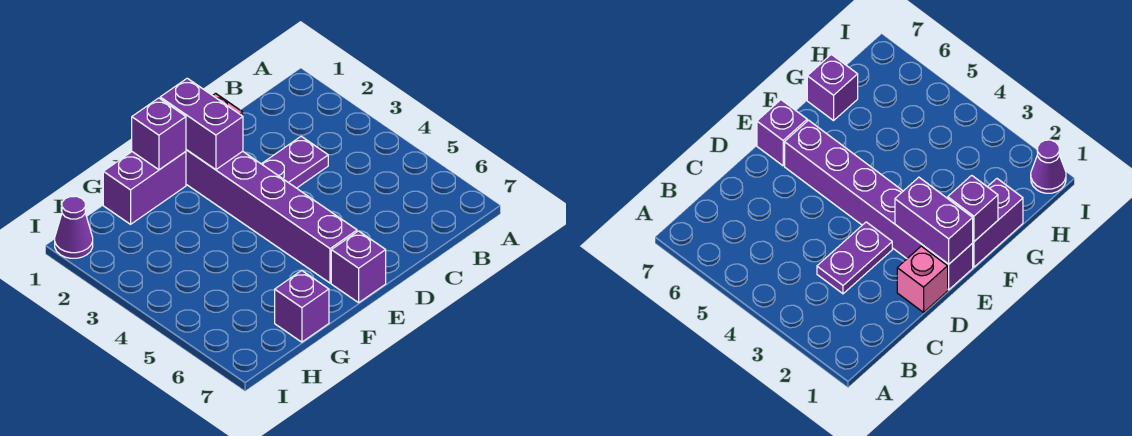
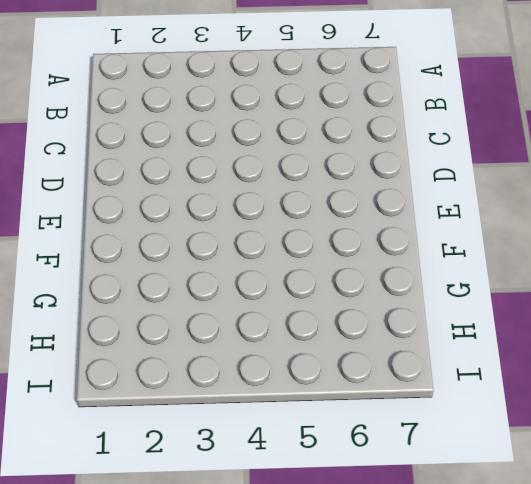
none -> purple 1x2 plate [262,136,328,188]
none -> pink 1x1 brick [897,246,948,312]

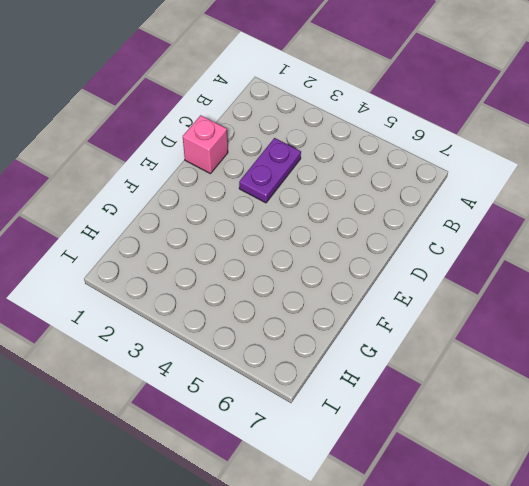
none -> purple 1x6 brick [186,150,357,283]
none -> purple 1x1 brick [331,231,386,303]

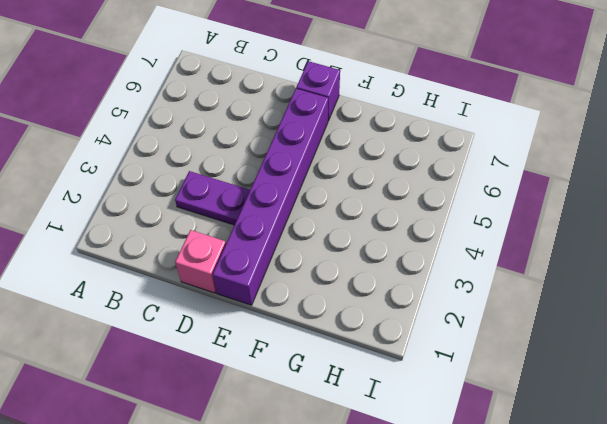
none -> purple 1x2 brick [103,152,186,224]
none -> purple 1x1 brick [275,270,329,342]

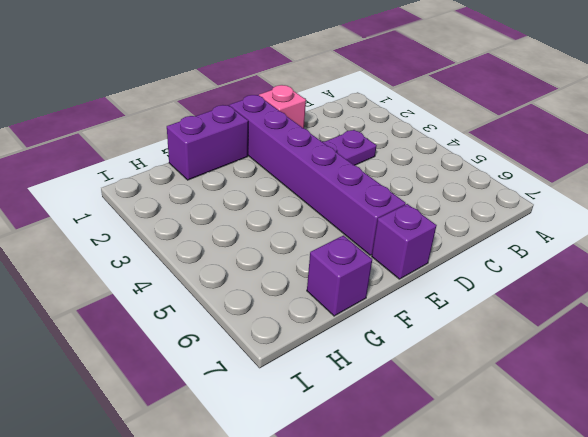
none -> purple 1x1 cone [55,196,93,258]
none -> purple 1x2 brick [160,78,243,170]

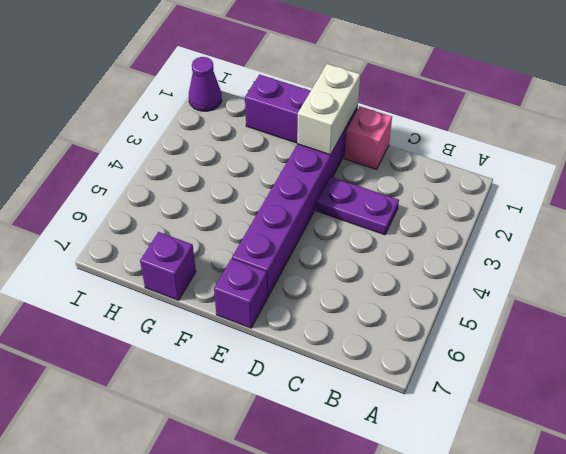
white 1x2 brick [297,64,360,155] -> purple 1x2 brick [160,78,243,170]
none -> purple 1x1 brick [132,98,186,170]

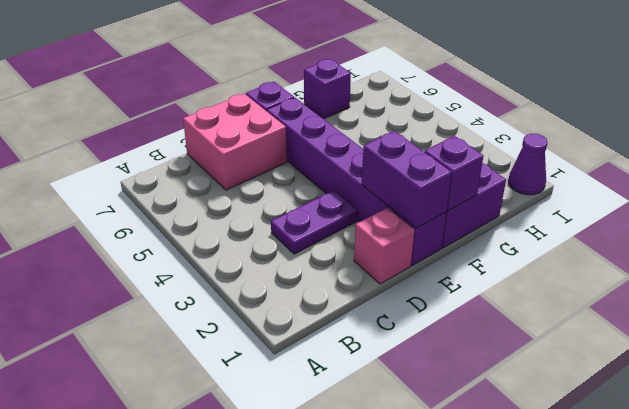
pink 2x2 brick [183,94,287,190] -> none

